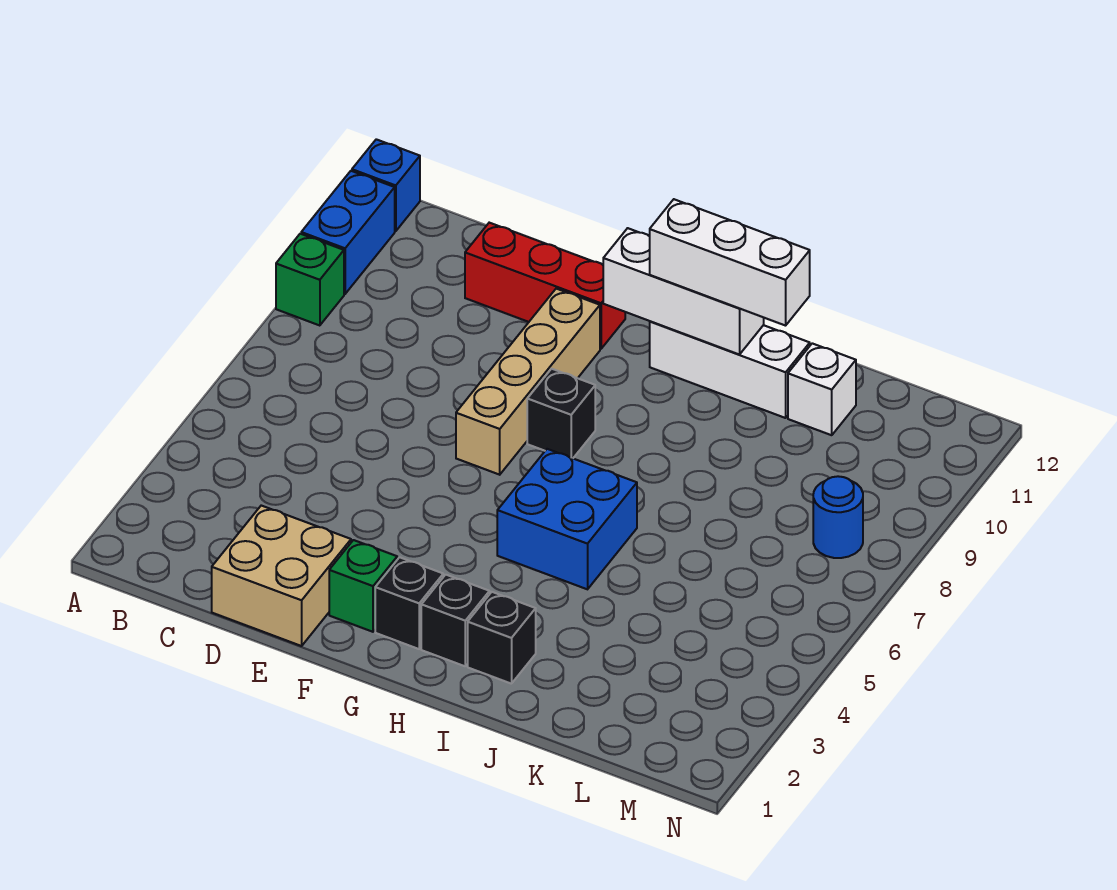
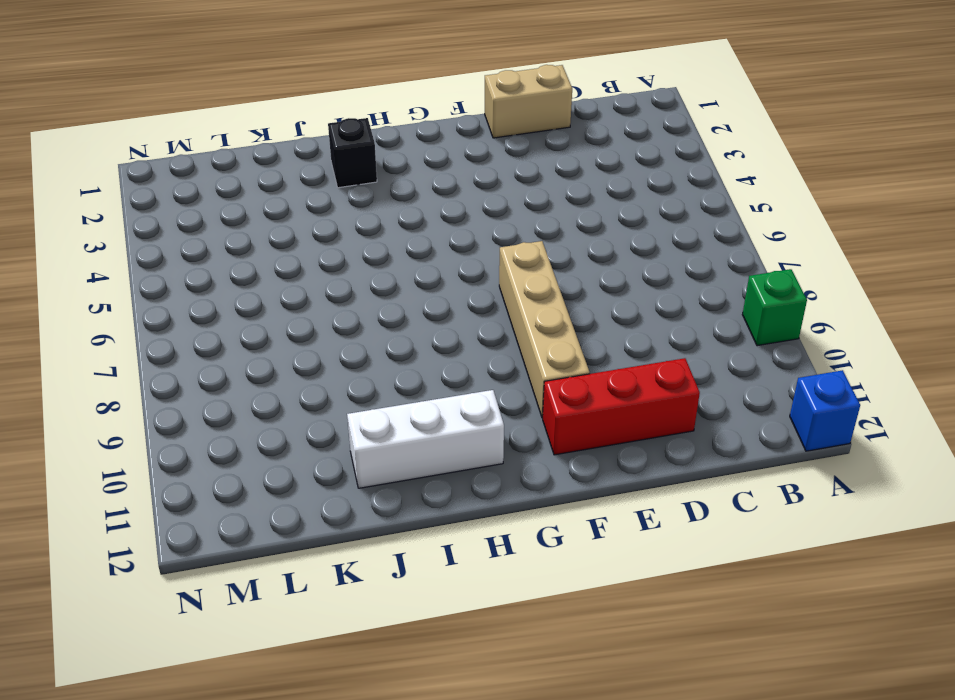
tan 1x2 brick [485,65,572,138] -> tan 2x2 brick [212,506,351,646]
none -> blue 1x2 brick [301,171,395,294]
none -> green 1x1 brick [329,540,397,632]
none -> black 1x1 brick [375,557,443,649]

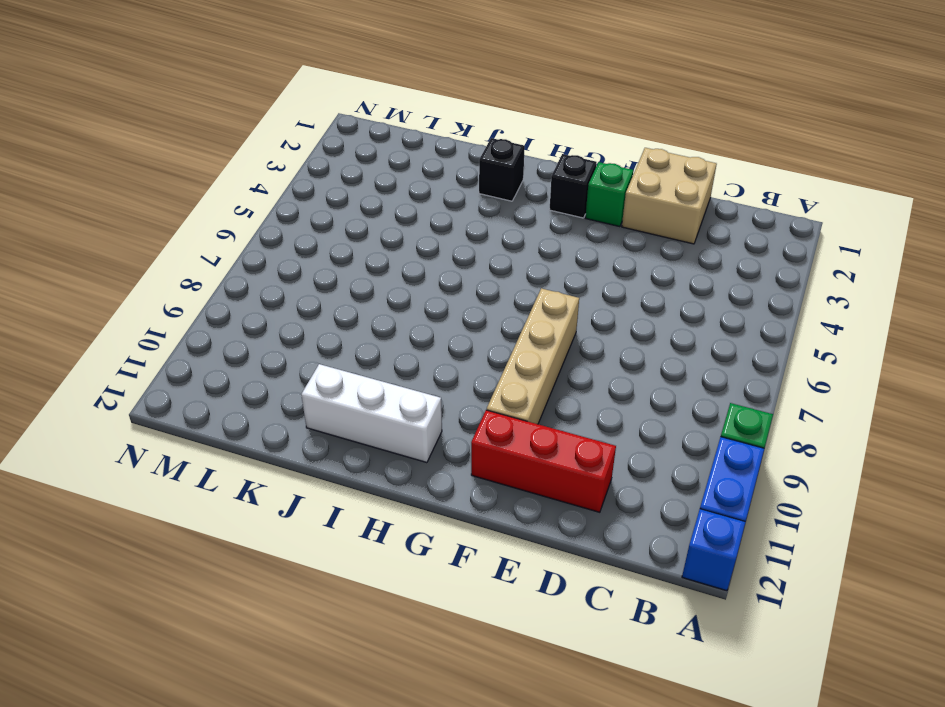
none -> black 1x1 brick [527,369,595,458]
none -> black 1x1 brick [421,575,490,666]
none -> blue 2x2 brick [497,449,637,589]

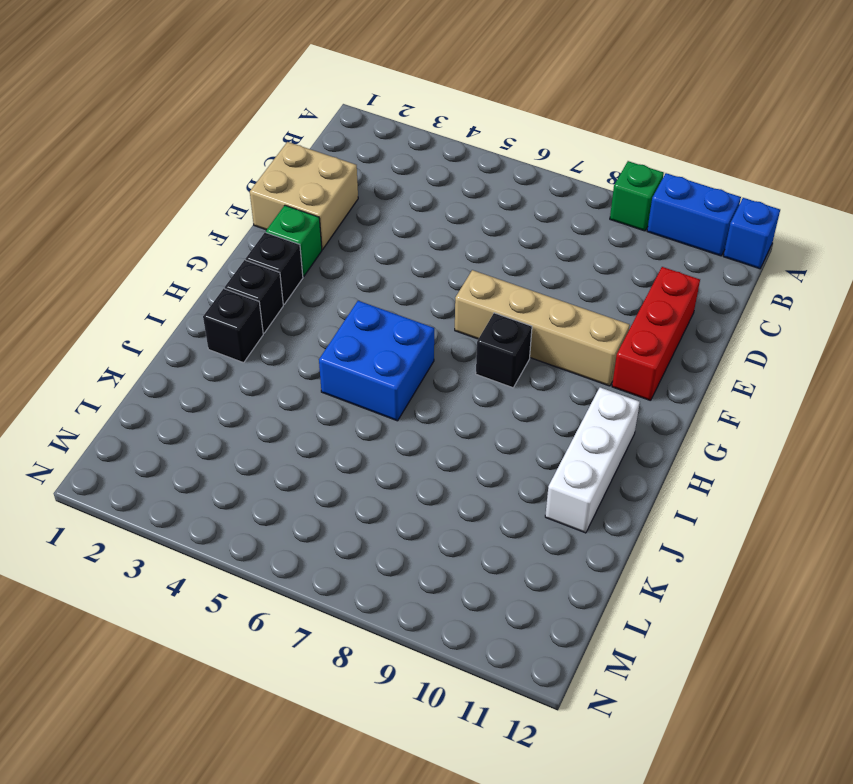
none -> white 1x1 brick [788,343,856,435]
none -> blue 1x1 round brick [813,476,863,558]
none -> white 1x3 brick [603,228,764,355]

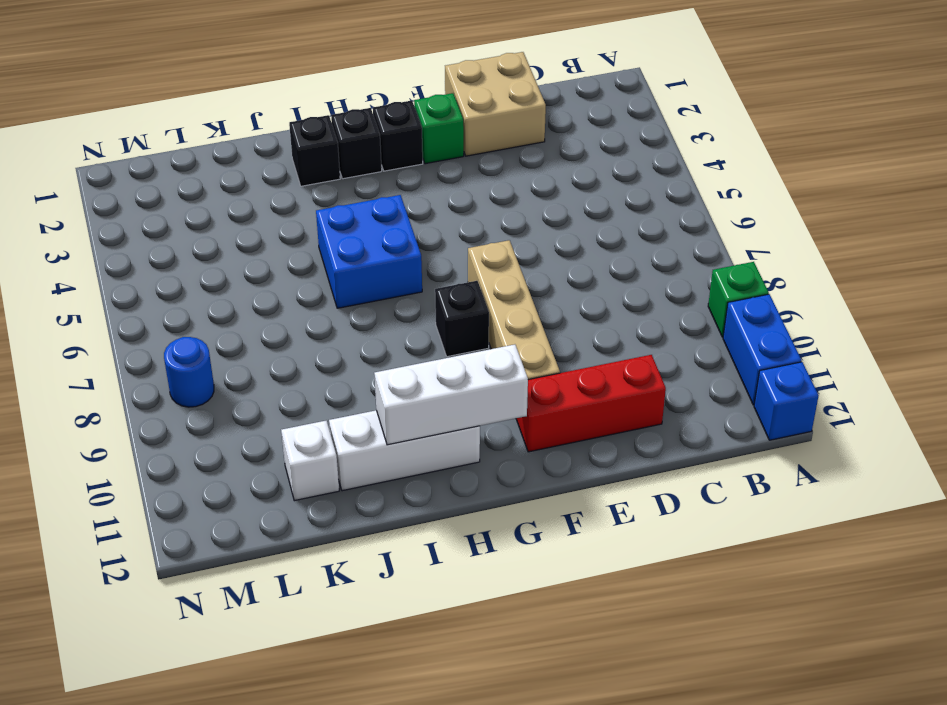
none -> white 1x3 brick [650,199,810,326]

